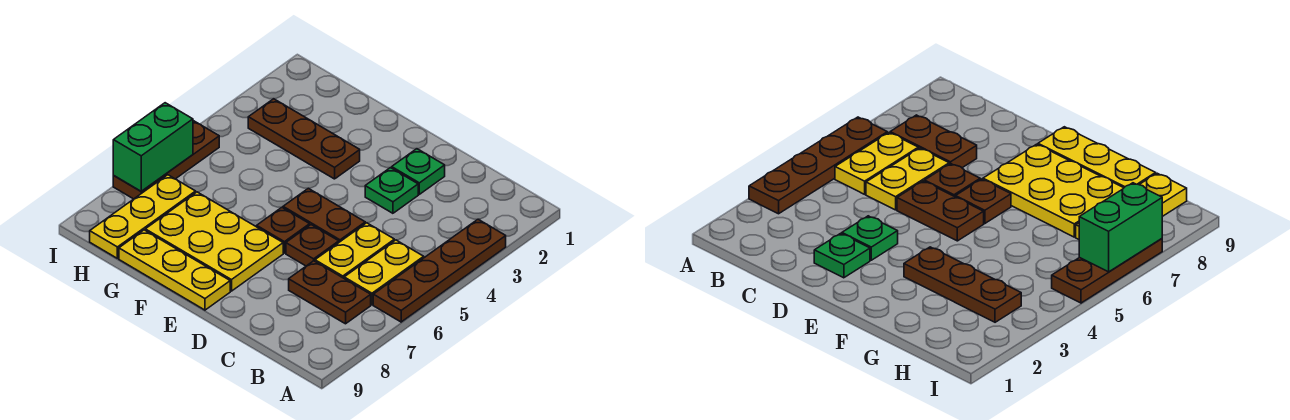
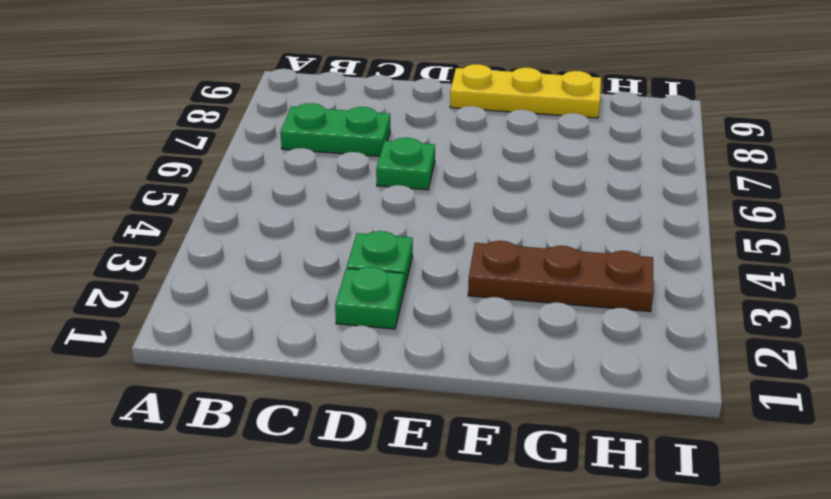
green 1x2 plate [280,103,390,156] -> brown 1x2 plate [289,261,371,324]
green 1x1 plate [376,138,435,190] -> brown 1x1 plate [286,225,339,266]
none -> brown 1x4 plate [373,219,506,322]
none -> yellow 1x2 plate [344,240,424,305]
none -> yellow 1x2 plate [315,223,394,278]

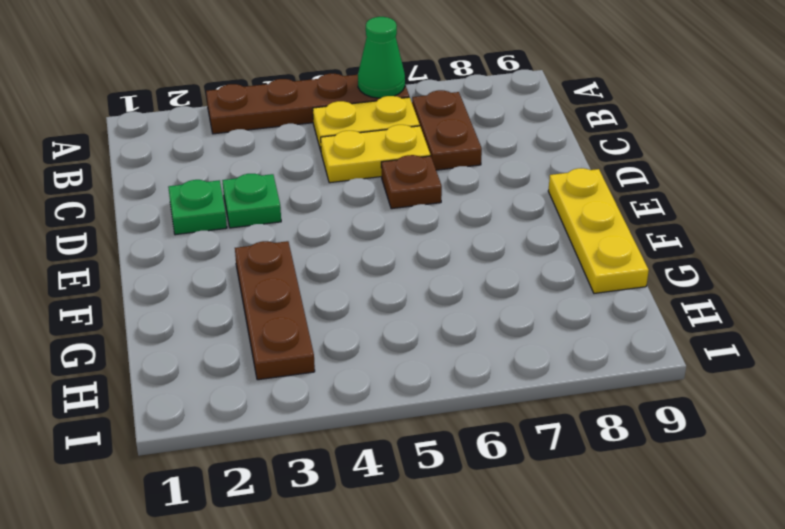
green 1x1 cone [358,17,405,98] -> none
none -> brown 1x2 plate [283,188,365,242]
none -> brown 1x1 plate [257,207,310,253]
none -> yellow 2x3 plate [145,192,283,291]

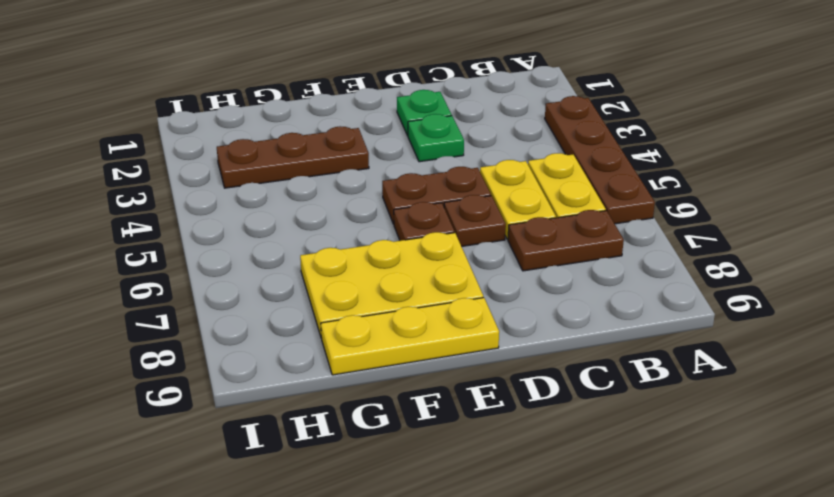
none -> yellow 1x3 plate [90,175,196,258]
none -> brown 1x3 plate [113,121,219,199]
none -> green 1x2 brick [113,103,193,191]

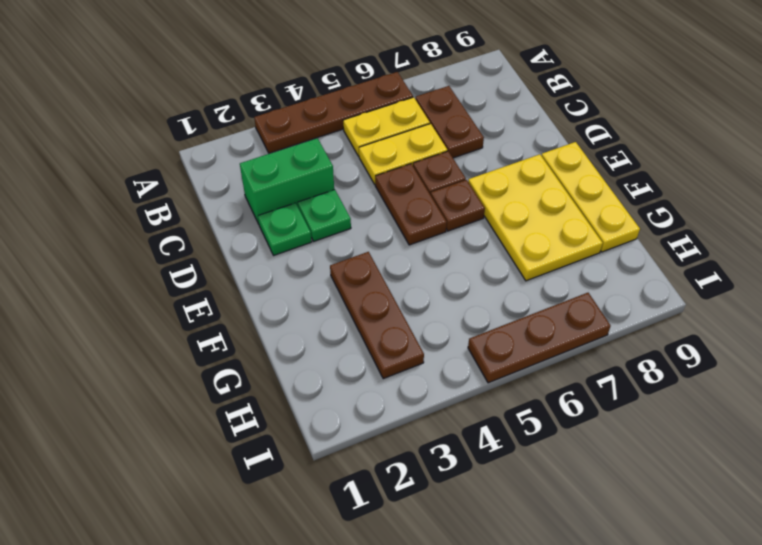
green 1x2 brick [240,138,334,224] -> green 1x2 brick moved to [113,103,193,191]
none -> yellow 1x3 plate [90,175,196,258]

